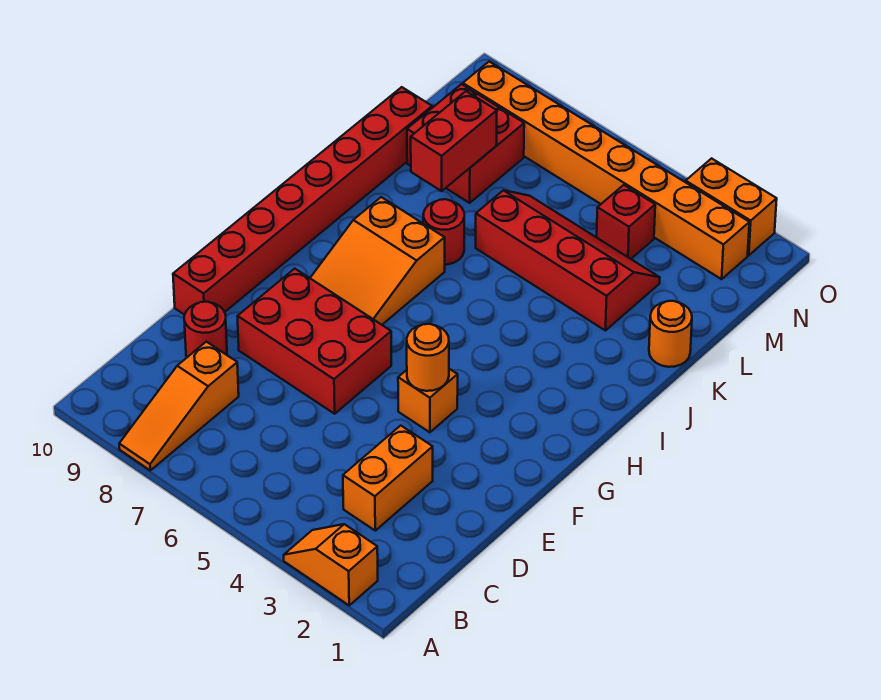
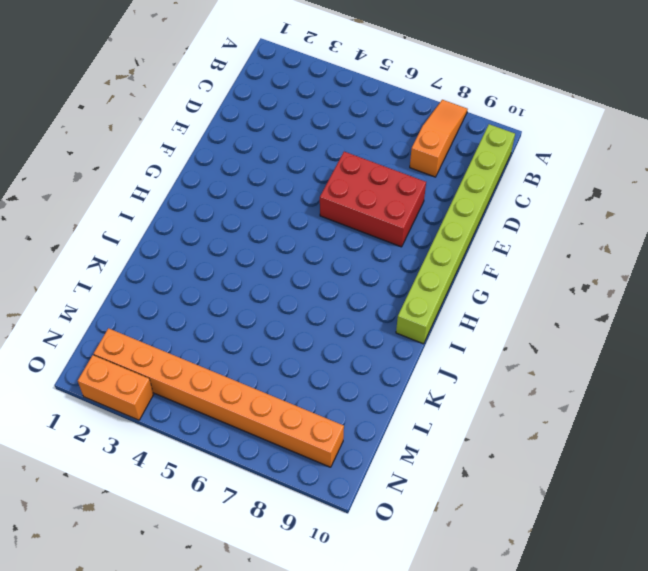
lime 1x8 brick [396,124,515,344] -> red 1x8 brick [173,87,432,315]
none -> orange 1x2 slope [284,524,378,605]
none -> orange 1x2 brick [343,426,433,531]
none -> red 1x1 round brick [184,302,227,357]

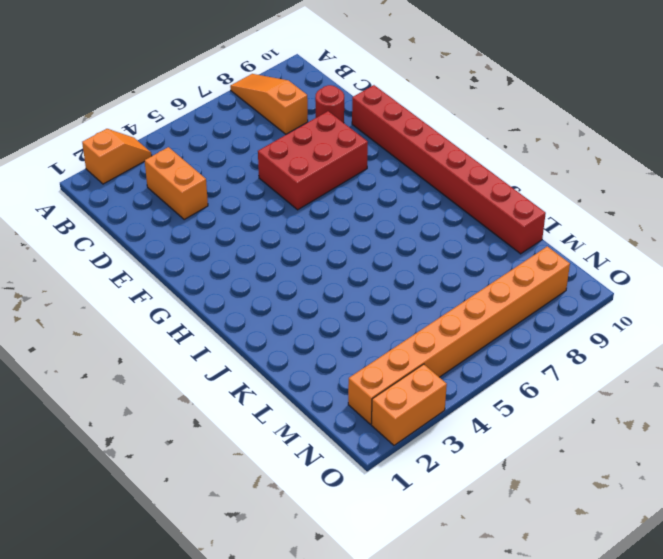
none -> orange 1x1 brick [398,369,458,432]
none -> orange 2x3 slope [310,197,445,325]
none -> red 1x1 round brick [423,199,464,265]

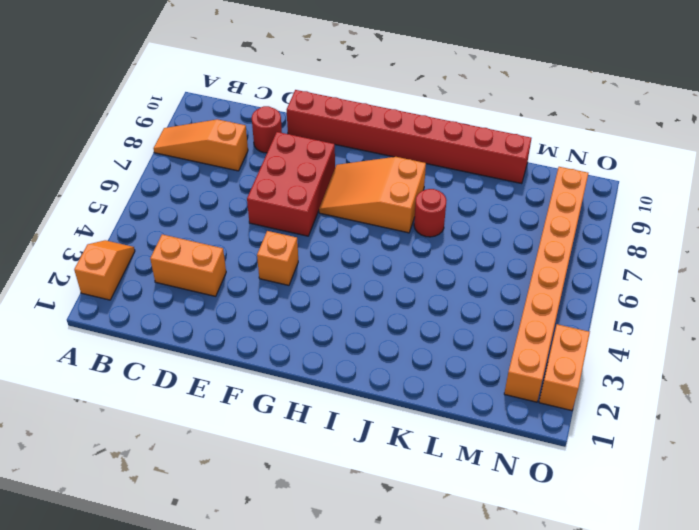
none -> orange 1x1 round brick [649,301,692,367]
none -> red 2x4 slope [476,190,660,331]
none -> red 2x2 brick [407,84,524,203]

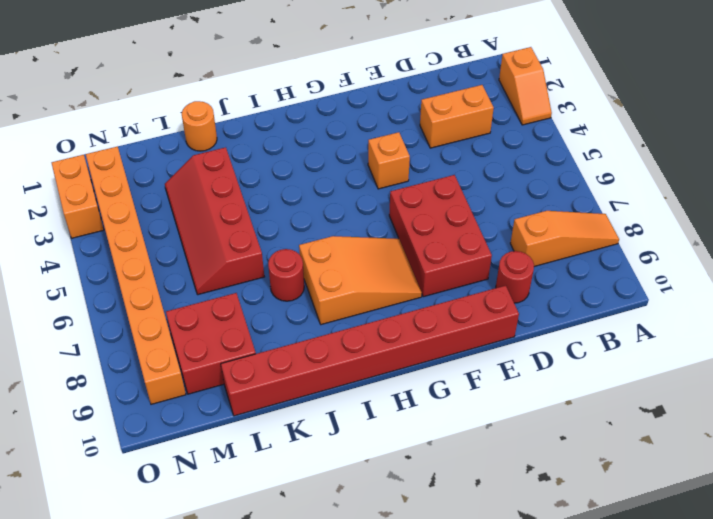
none -> red 1x1 brick [597,185,655,259]
none -> orange 1x1 round brick [407,324,449,391]
none -> red 1x2 brick [411,91,497,191]

